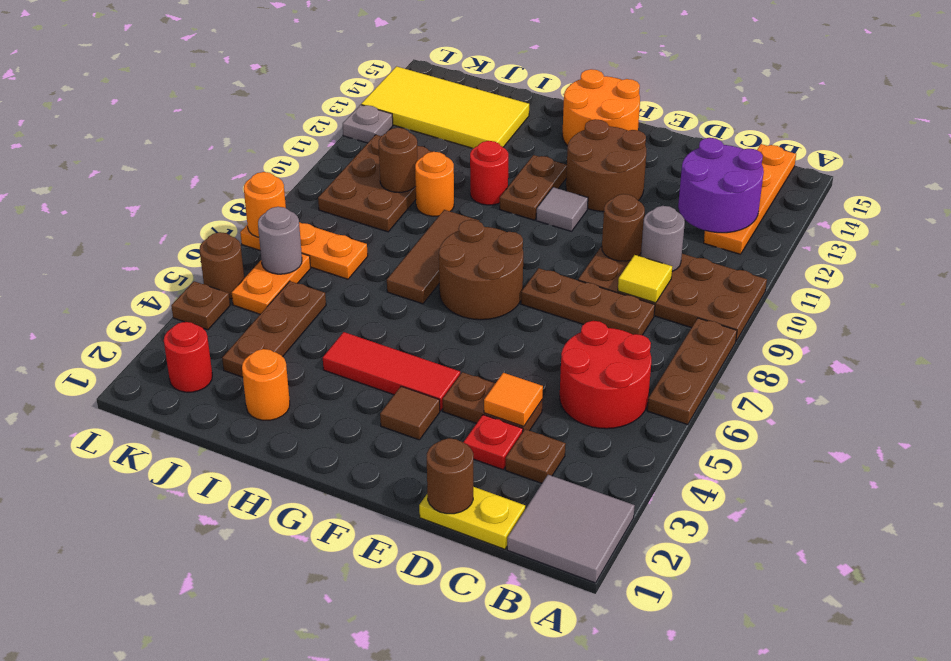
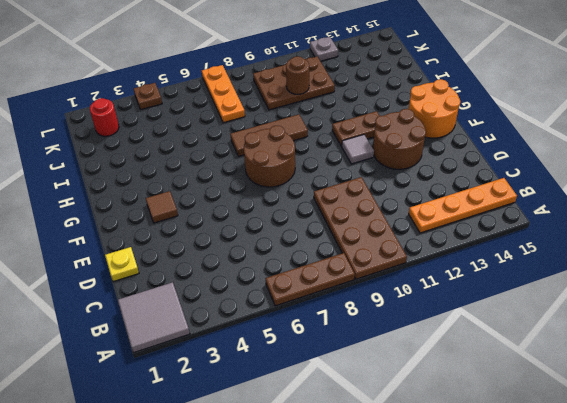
yellow 1x1 plate [105,247,139,282] -> yellow 1x2 plate [419,487,525,549]
none -> red 2x2 round brick [560,321,651,429]
none -> brown 1x1 plate [505,429,566,483]
none -> brown 1x3 plate [521,268,655,335]
none -> red 1x1 plate [463,415,523,470]

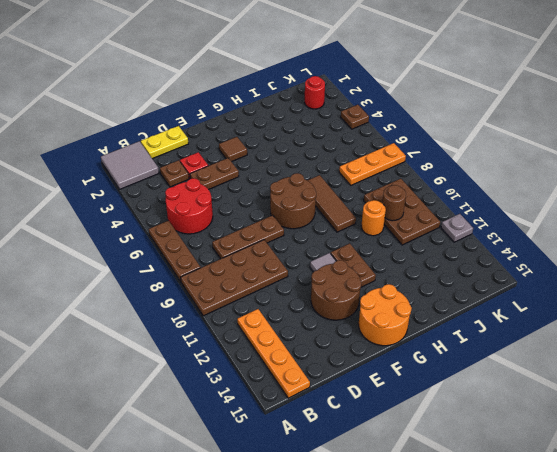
none -> red 1x3 tile [323,332,460,411]
none -> red 1x1 round brick [470,141,508,205]
none -> orange 1x1 round brick [242,349,290,420]
none -> yellow 2x4 tile [361,66,529,148]

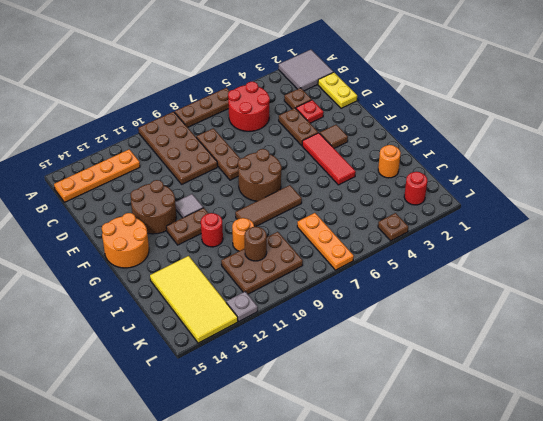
none -> brown 1x3 plate [222,281,326,377]
none -> orange 1x2 plate [232,254,311,314]
none -> brown 1x1 round brick [200,232,244,299]
none -> purple 2x2 round brick [678,138,764,233]

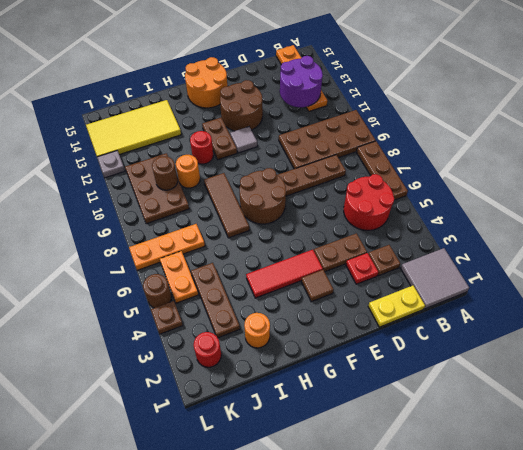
none -> yellow 1x1 tile [618,255,672,303]
none -> grey 1x1 round brick [641,206,685,271]
none -> brown 1x1 round brick [427,438,473,514]
none -> orange 1x1 tile [484,373,543,427]

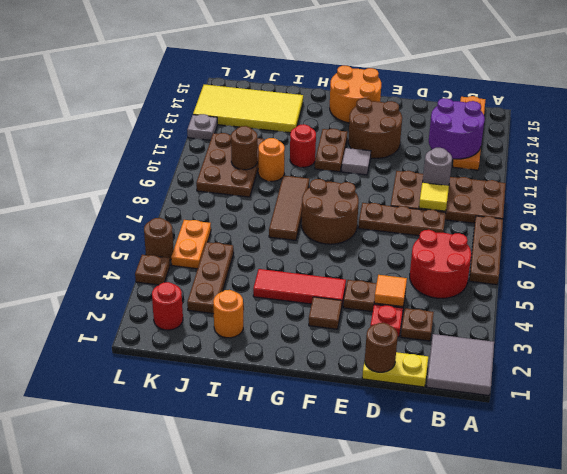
none -> orange 1x3 plate [240,222,368,279]
none -> brown 1x1 round brick [602,194,645,261]
none -> grey 1x1 round brick [258,207,302,274]
none -> orange 1x1 round brick [244,172,286,237]

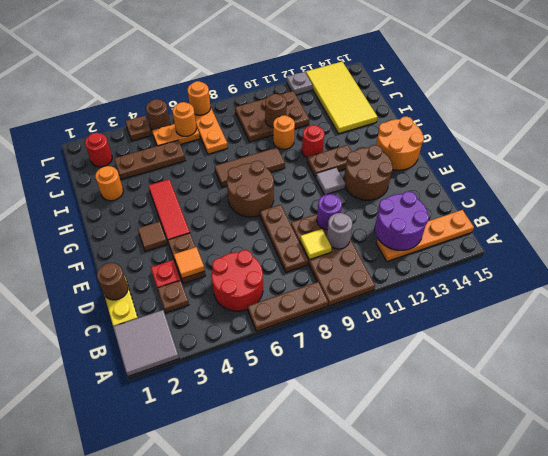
purple 1x1 round brick [317,194,342,230] -> brown 1x1 round brick [602,194,645,261]
orange 1x1 round brick [172,102,196,136] -> grey 1x1 round brick [258,207,302,274]

